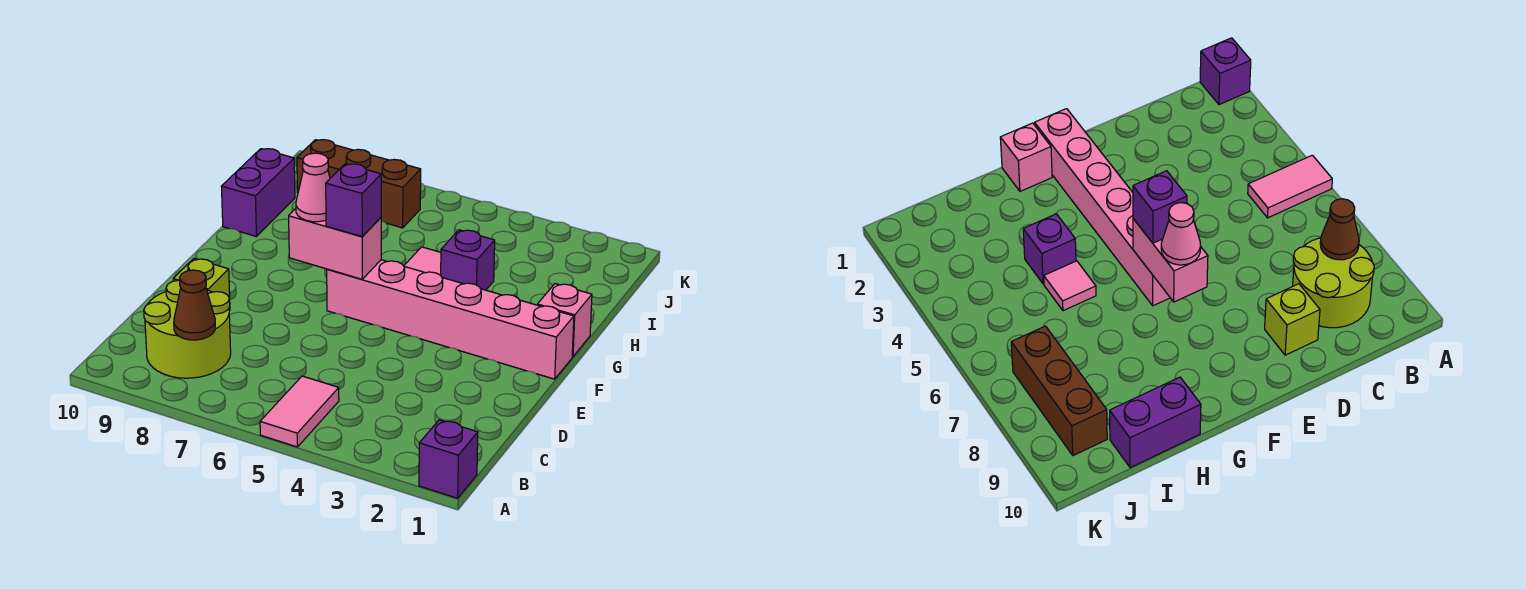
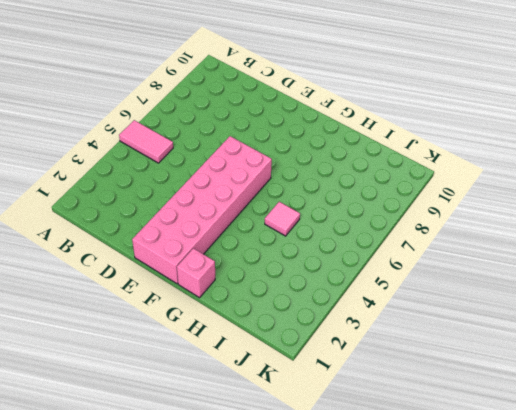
pink 2x6 brick [132,136,272,284] -> pink 1x6 brick [327,260,574,379]
none -> purple 1x1 brick [419,420,478,498]
none -> lime 2x2 round brick [144,280,231,378]
none -> lime 1x1 brick [173,259,230,311]

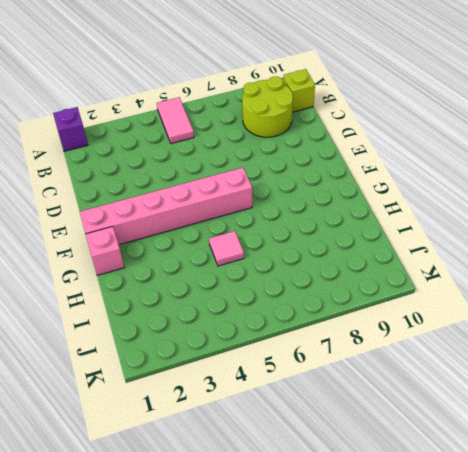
lime 1x1 brick [283,69,315,112] -> lime 1x1 brick moved to [173,259,230,311]
none -> purple 1x1 brick [441,230,495,290]
none -> purple 1x2 brick [221,149,295,237]
none -> brown 1x3 brick [297,140,421,228]

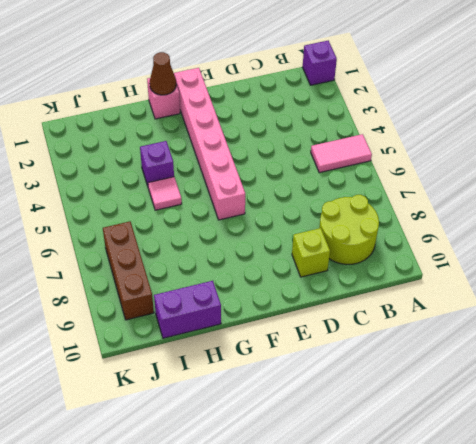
brown 1x1 cone [150,52,176,95] -> brown 1x1 cone moved to [174,270,215,340]
none -> pink 1x2 brick [289,209,381,279]
none -> purple 1x1 brick [326,164,381,236]
none -> pink 1x1 cone [296,153,330,222]

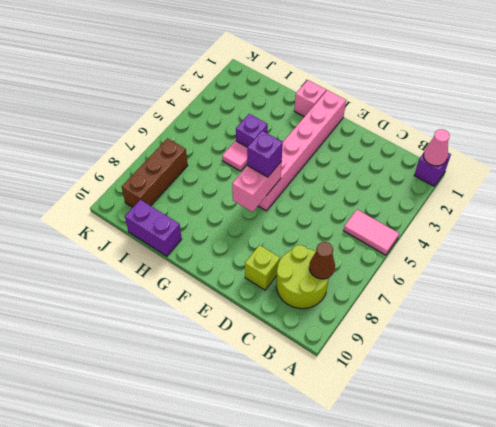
pink 1x1 cone [424,129,450,166] -> pink 1x1 cone moved to [296,153,330,222]

